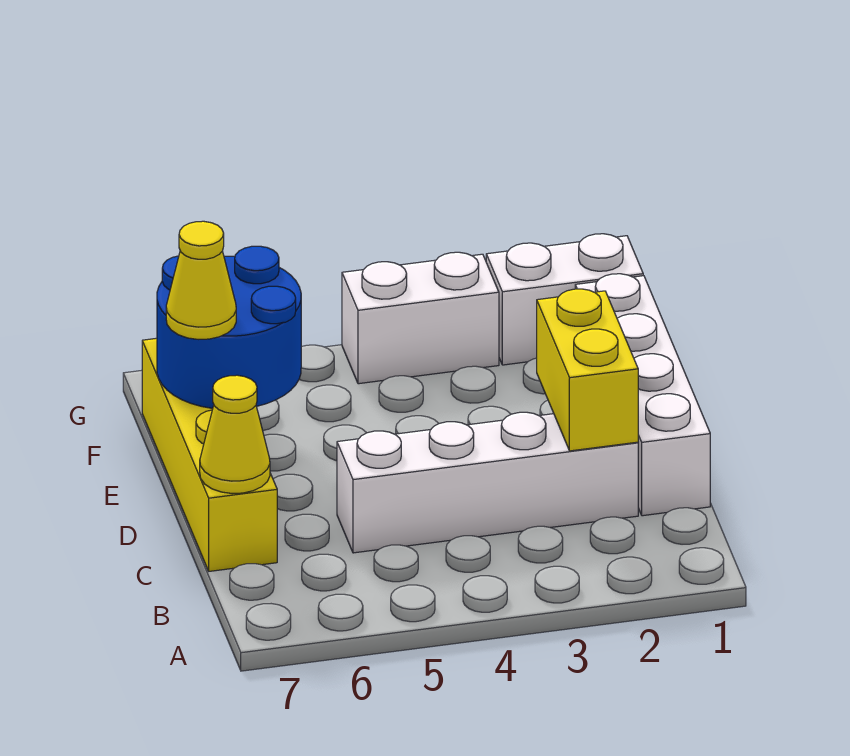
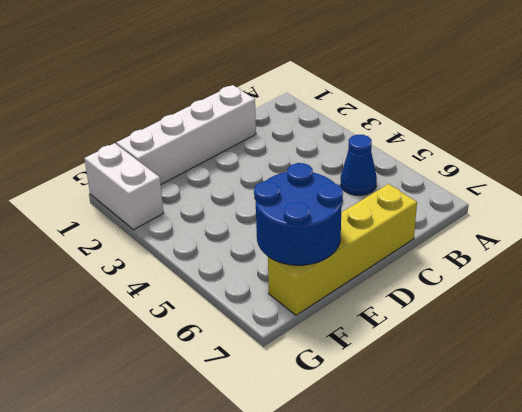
blue 1x1 cone [341,135,377,195] -> none
none -> white 1x4 brick [337,412,638,553]
none -> white 1x2 brick [342,252,499,384]

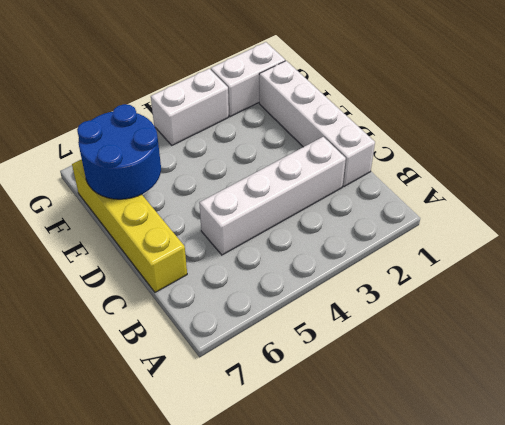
none -> yellow 1x2 brick [537,289,638,451]
none -> yellow 1x1 cone [200,375,270,494]

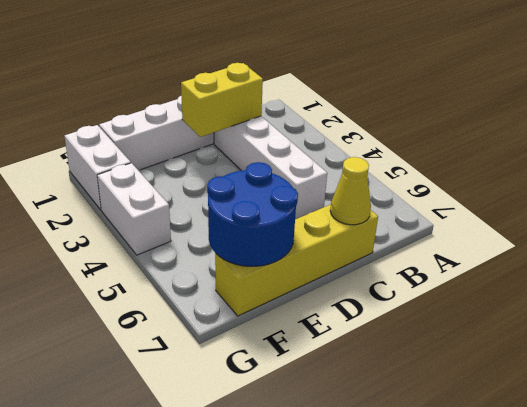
none -> yellow 1x1 cone [166,221,236,339]

